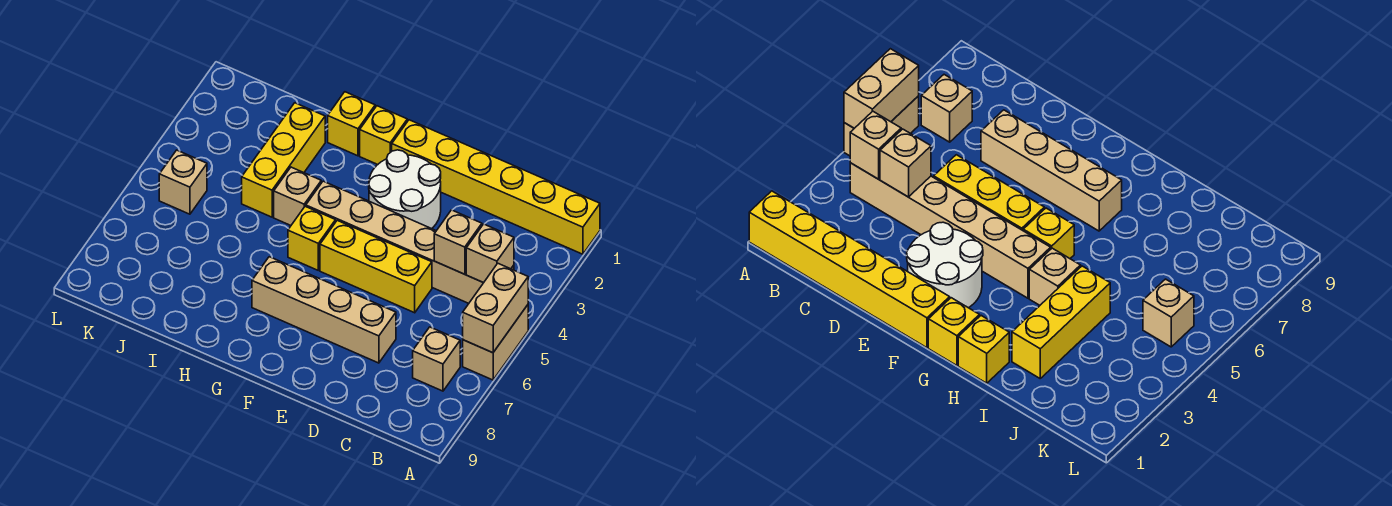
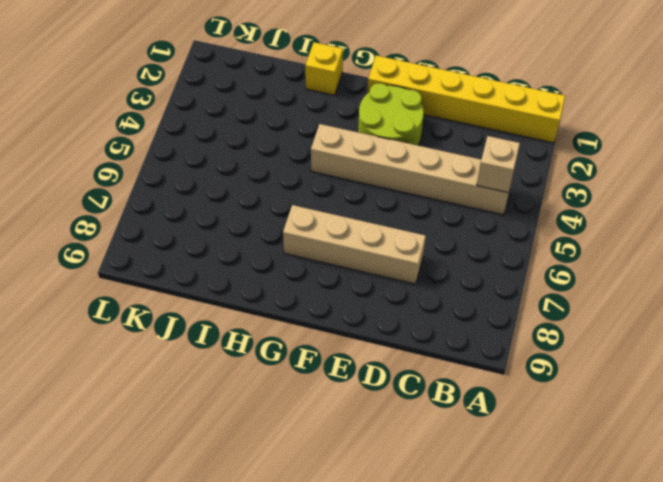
lime 2x2 round brick [358,83,424,146] -> white 2x2 round brick [369,150,441,229]
none -> tan 1x2 brick [463,305,528,380]
none -> tan 1x1 brick [413,327,460,391]
none -> yellow 1x3 brick [320,220,432,313]

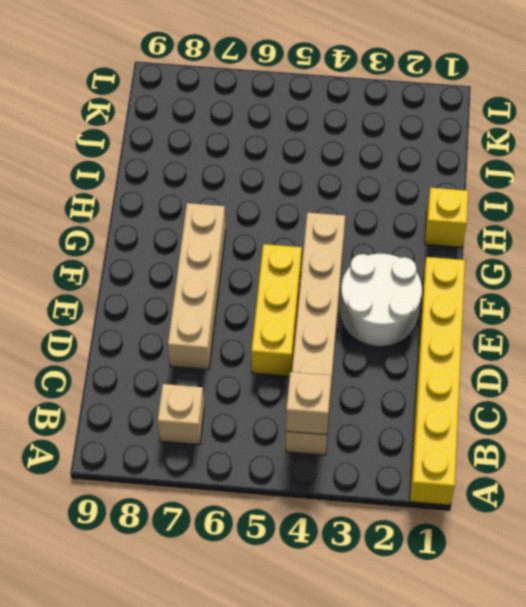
none -> tan 1x2 brick [463,305,528,380]
none -> yellow 1x1 brick [360,106,407,165]
none -> yellow 1x1 brick [288,206,336,270]

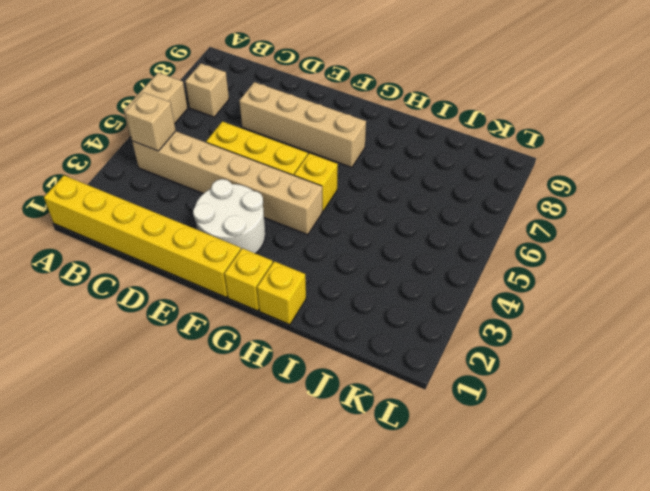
none -> tan 1x1 brick [274,167,321,225]
none -> yellow 1x3 brick [242,103,325,217]
none -> tan 1x1 brick [159,150,207,214]

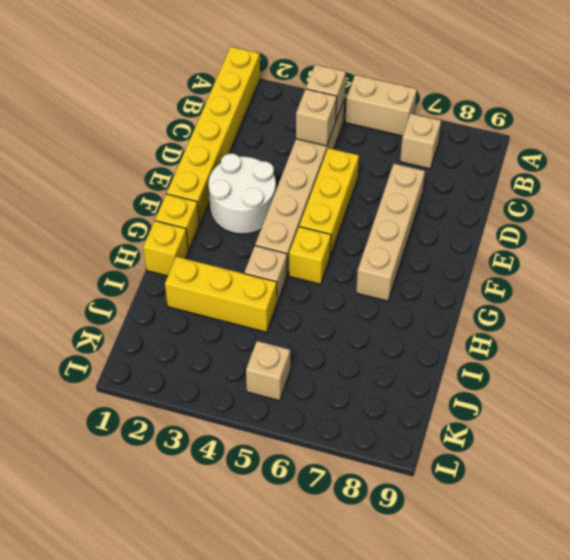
none -> tan 1x2 brick [463,263,528,353]

